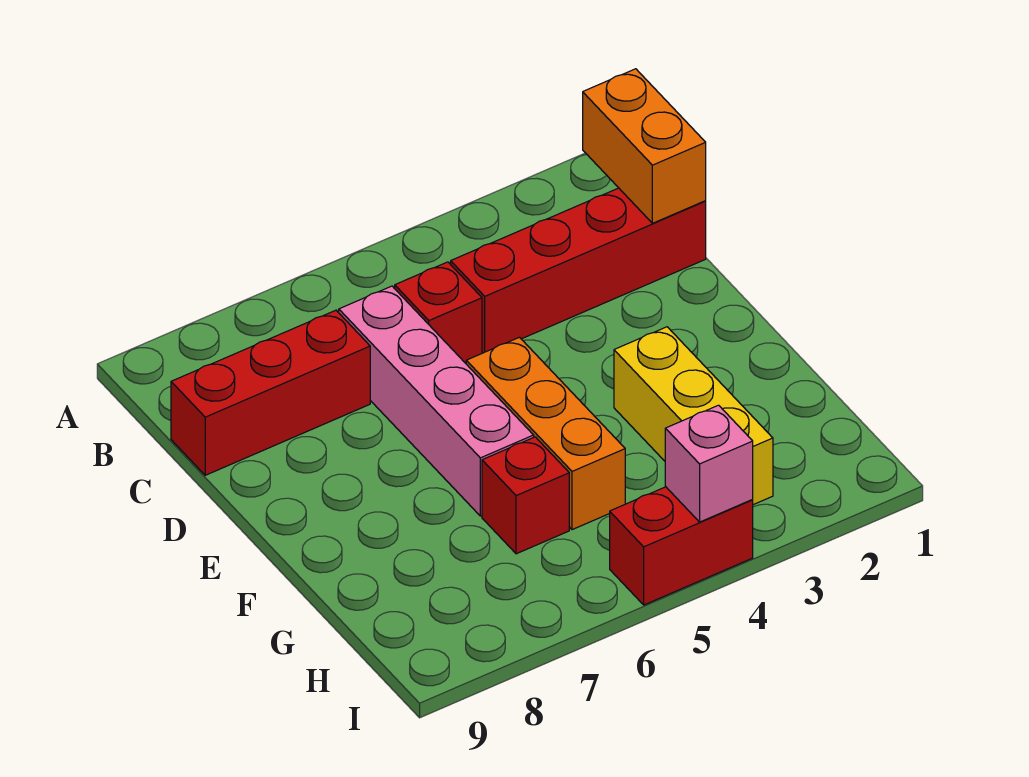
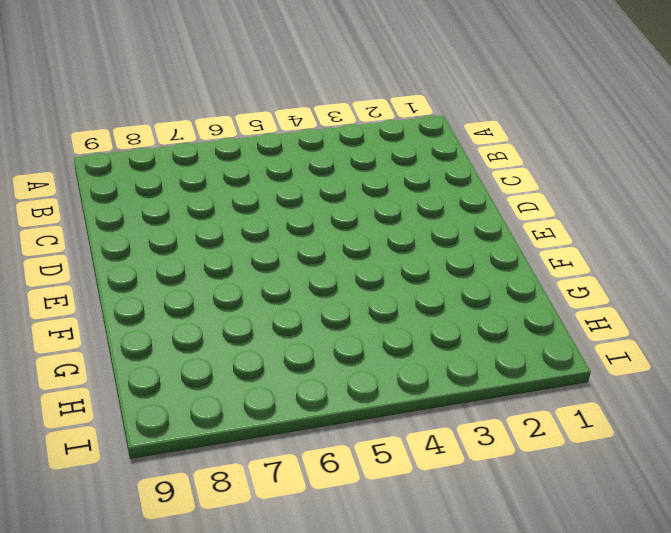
none -> red 1x4 brick [451,188,706,353]
none -> red 1x1 brick [395,262,482,363]

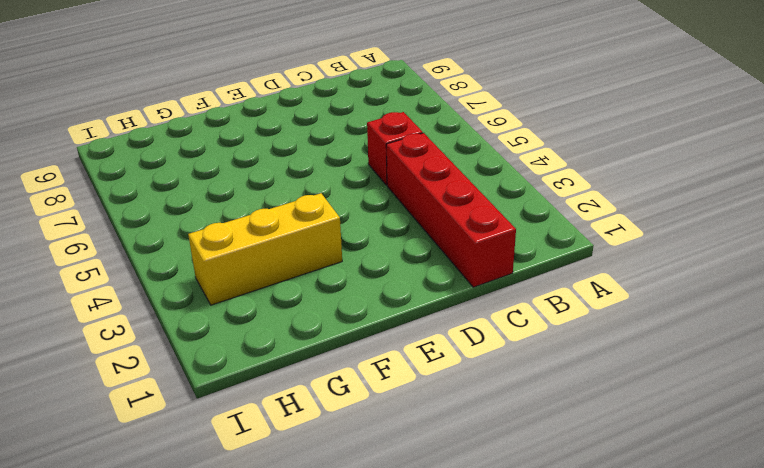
none -> pink 1x4 brick [339,286,534,516]
none -> red 1x3 brick [171,310,370,475]

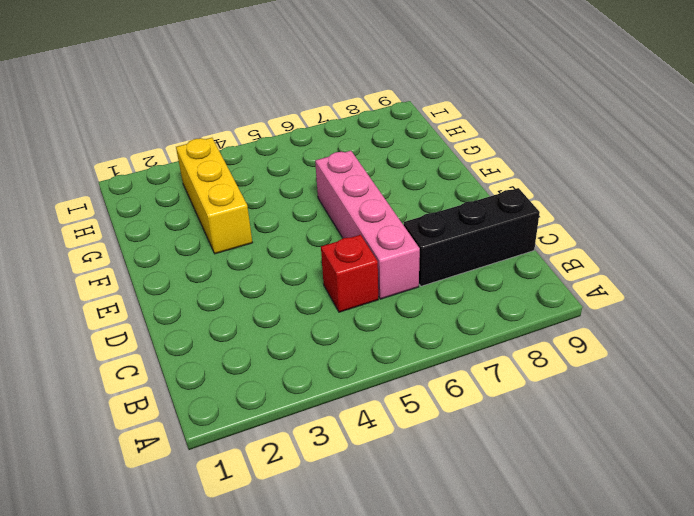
black 1x3 brick [404,188,540,286] -> red 1x3 brick [171,310,370,475]
none -> red 1x4 brick [451,188,706,353]
none -> orange 1x3 brick [466,337,625,530]

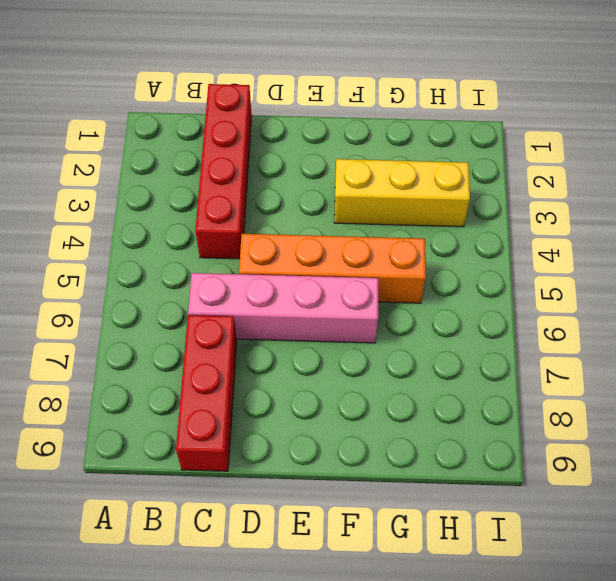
orange 1x4 brick [239,234,426,303] -> orange 1x3 brick [466,337,625,530]
none -> red 1x1 brick [395,262,482,363]
none -> red 1x1 brick [482,437,569,554]

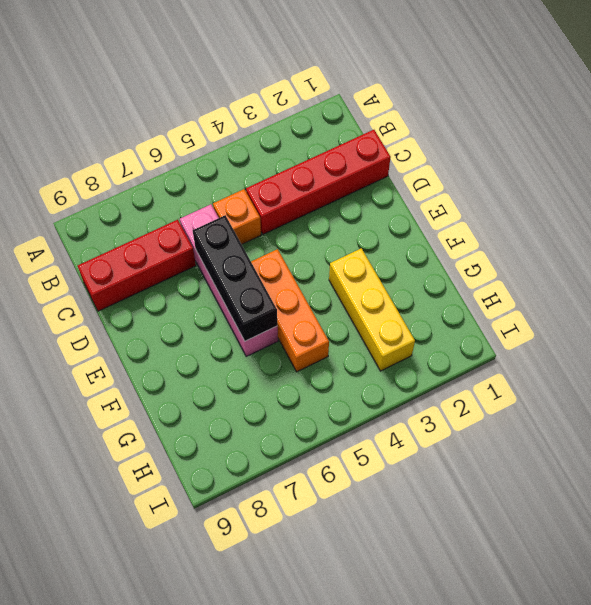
orange 1x1 brick [213,189,261,244] -> red 1x1 brick [395,262,482,363]
black 1x3 brick [193,215,277,341] -> none
none -> red 1x1 brick [482,437,569,554]
none -> red 1x2 brick [610,487,753,605]

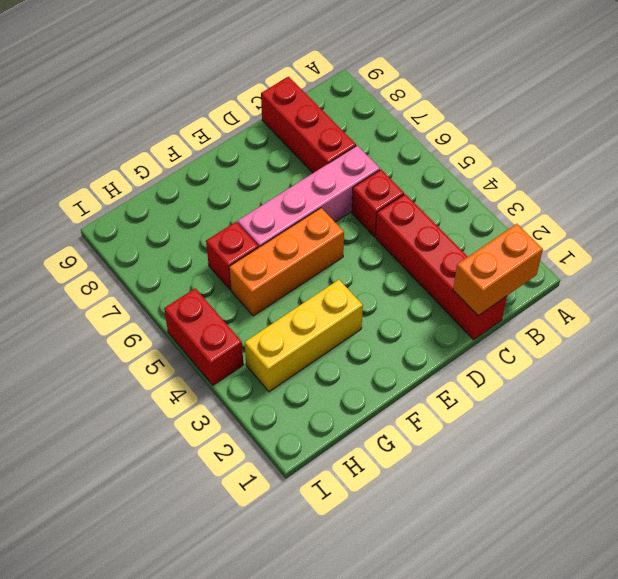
none -> pink 1x1 brick [665,405,753,522]

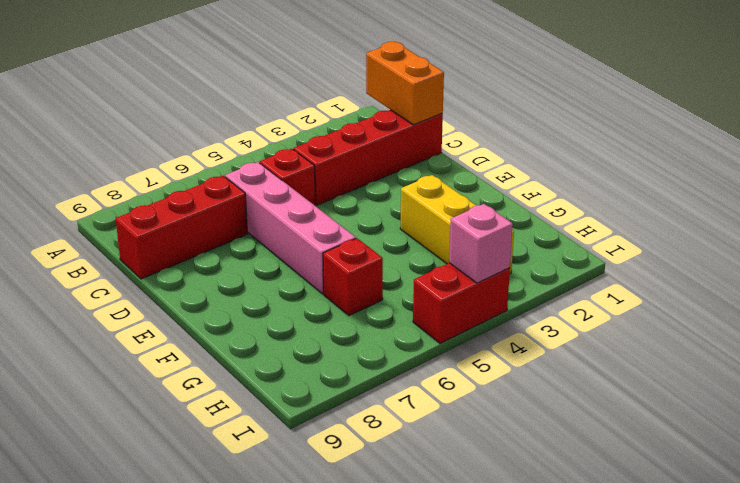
none -> orange 1x3 brick [466,337,625,530]

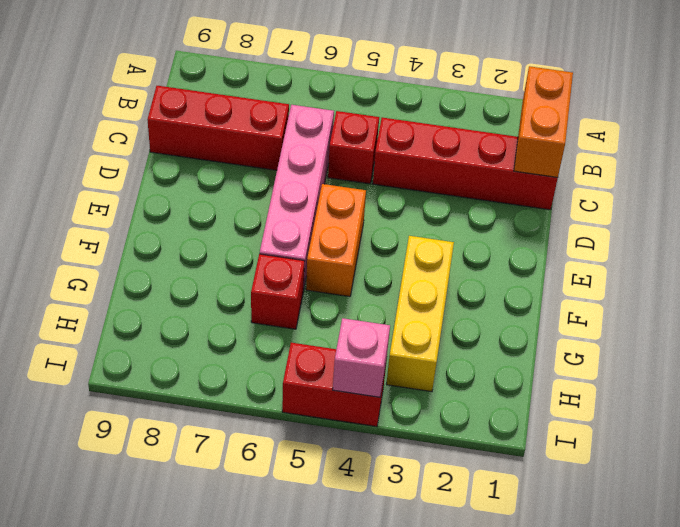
orange 1x2 brick [306,184,366,297] -> orange 1x3 brick [466,337,625,530]

